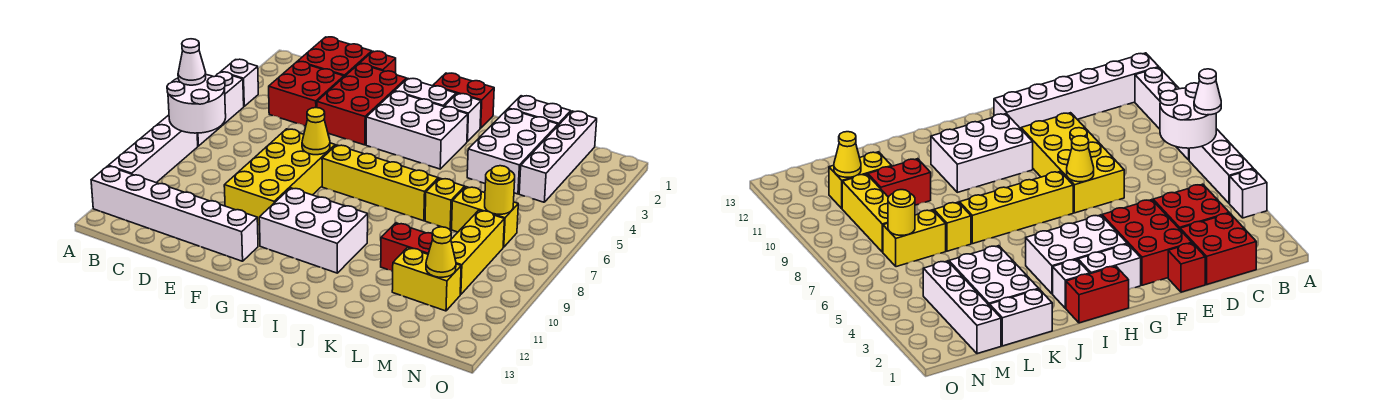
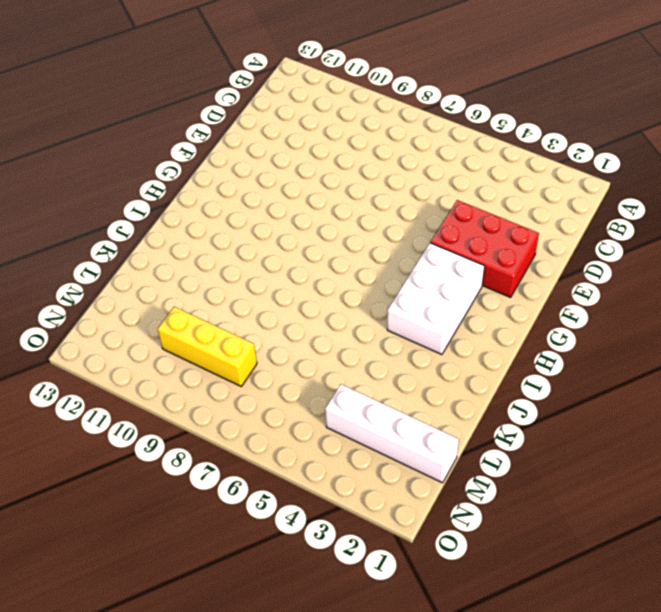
none -> white 1x1 brick [221,59,258,106]
none -> white 1x3 brick [197,72,244,146]
none -> white 1x4 brick [108,115,198,183]

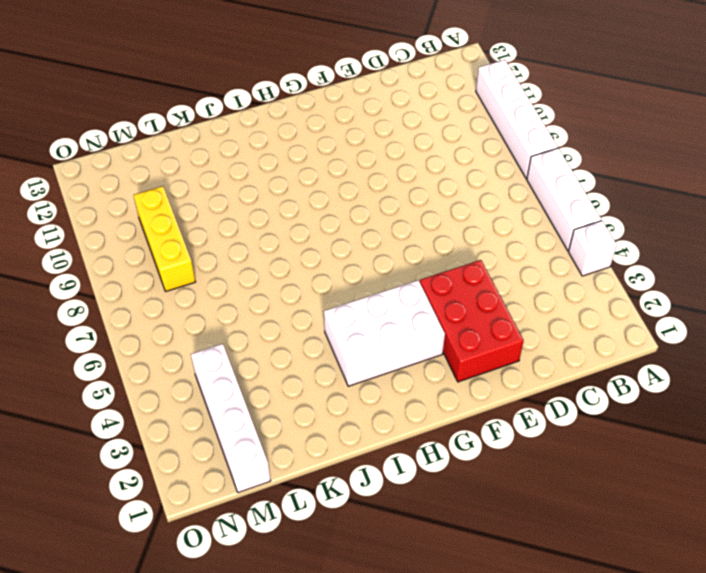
none -> white 1x6 brick [91,166,258,261]
none -> red 2x2 brick [298,37,372,77]
none -> red 2x2 brick [269,62,344,126]

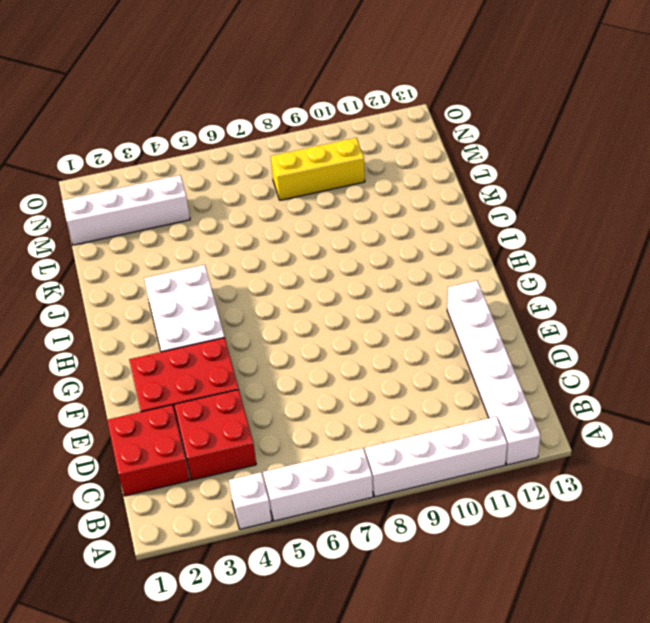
none -> red 1x1 brick [360,51,396,73]
none -> yellow 2x4 brick [224,129,335,225]
none -> white 1x2 brick [395,79,456,106]

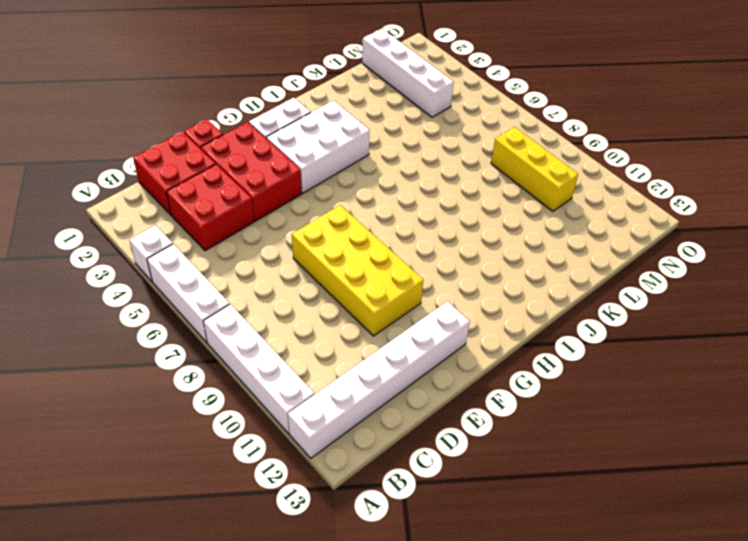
none -> yellow 1x4 brick [322,145,438,221]
none -> white 2x3 brick [259,188,368,273]
none -> red 1x2 brick [433,73,494,128]

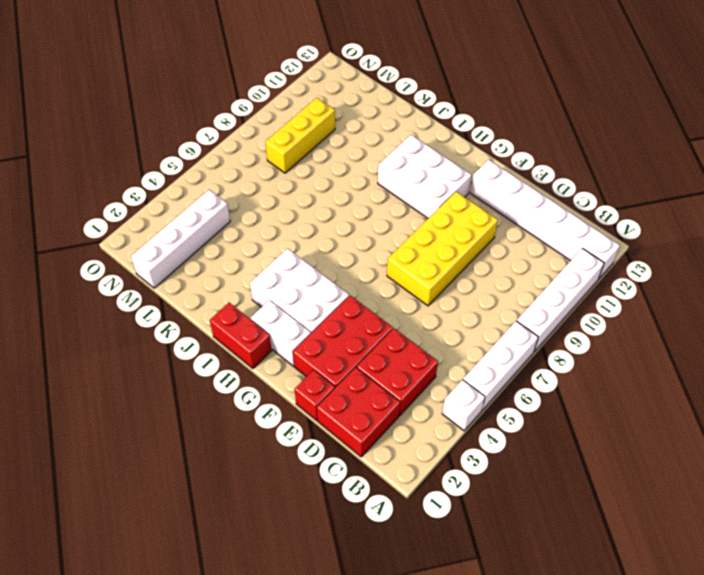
none -> yellow 1x4 brick [322,145,438,221]
none -> white 1x1 brick [444,93,481,142]
none -> white 1x2 brick [508,96,571,125]

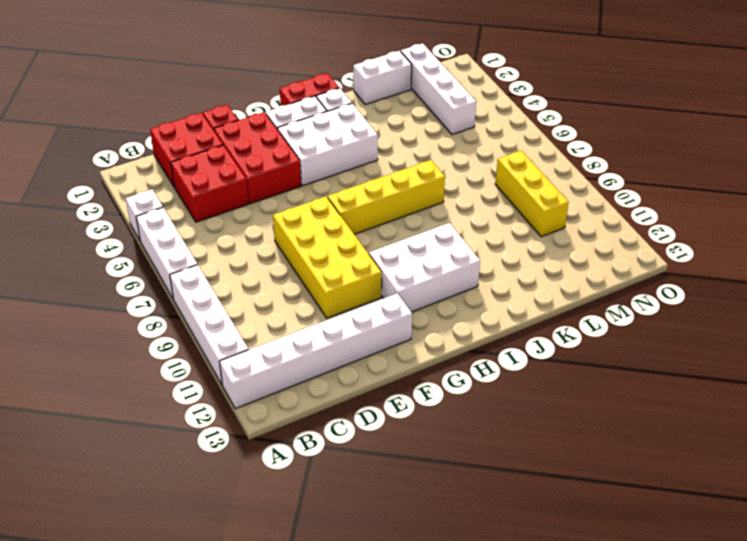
none -> white 2x3 brick [467,109,558,194]
none -> yellow 1x1 brick [425,178,465,229]
none -> red 1x2 brick [381,223,433,271]

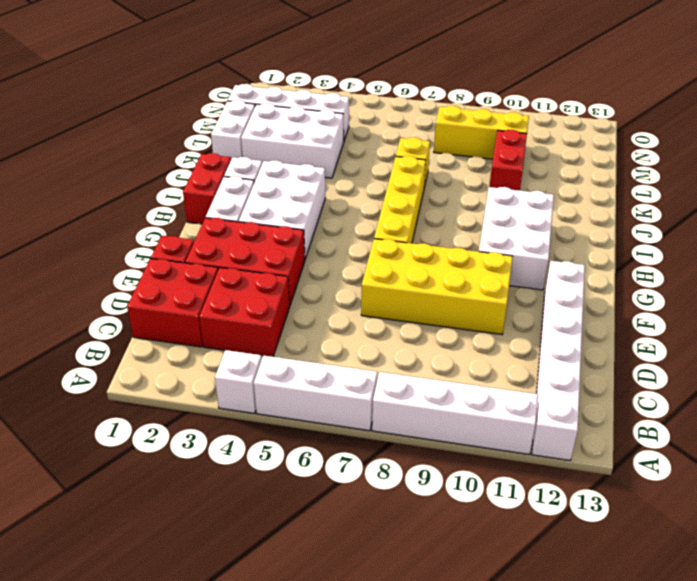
none -> yellow 1x2 brick [452,187,518,247]
none -> yellow 1x2 brick [392,248,461,311]
none -> white 2x2 round brick [167,75,226,133]

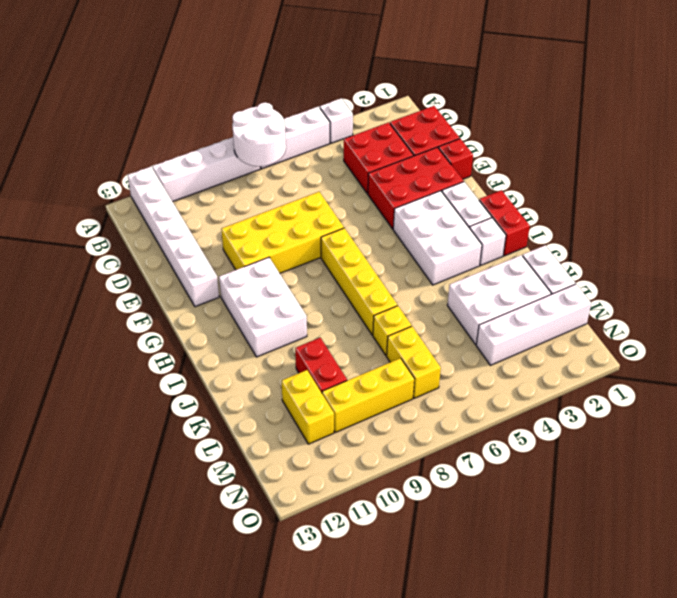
none -> yellow 1x1 cone [302,108,330,155]
none -> yellow 1x1 round brick [485,166,515,214]
none -> yellow 1x1 cone [426,227,456,277]

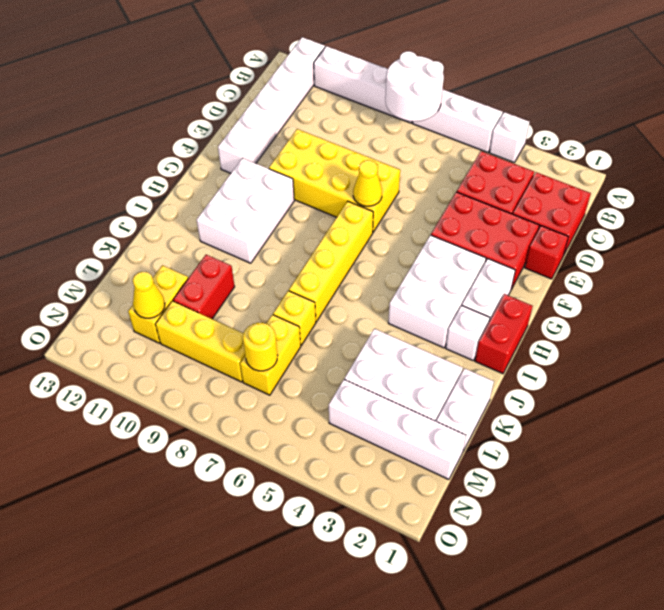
none -> white 1x1 cone [178,39,206,85]

